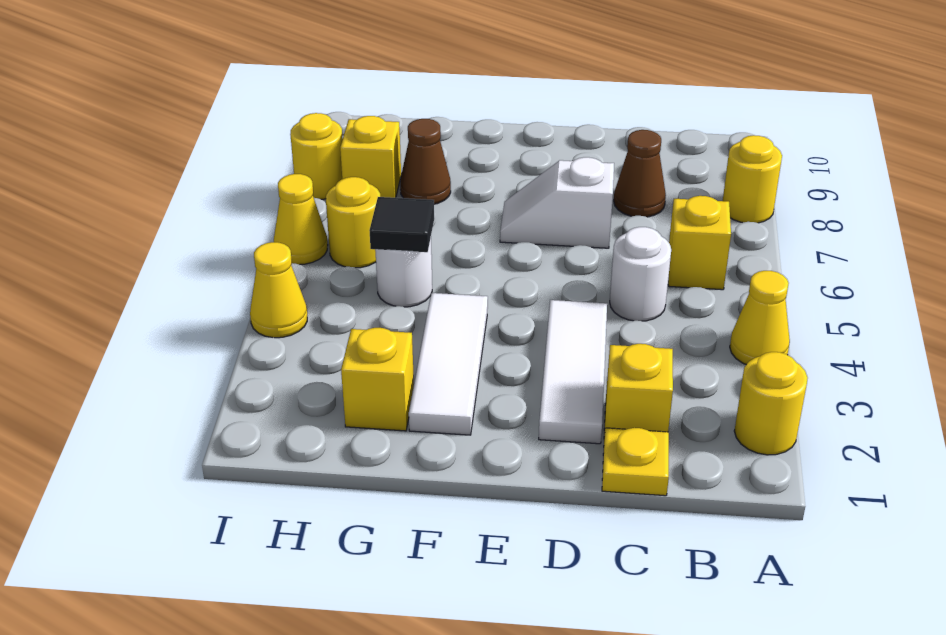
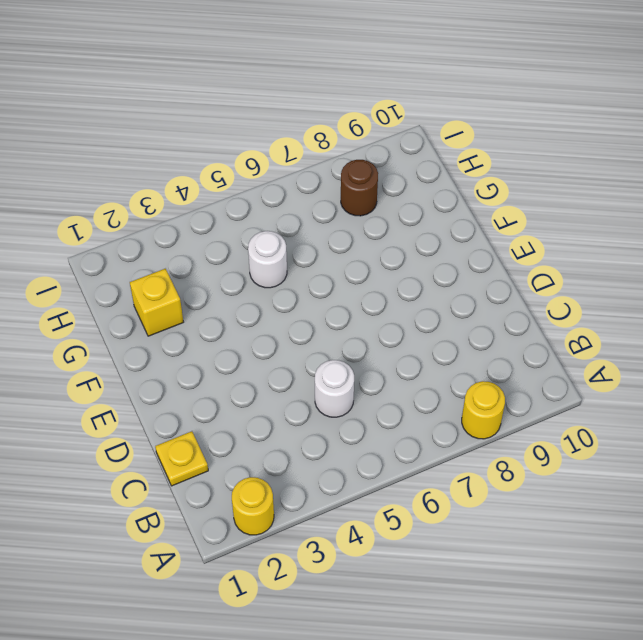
brown 1x1 round brick [341,160,378,216] -> yellow 1x1 brick [340,116,401,198]
none -> yellow 1x1 cone [730,271,790,364]
none -> yellow 1x1 brick [668,196,731,290]
none -> yellow 1x1 brick [604,344,673,437]

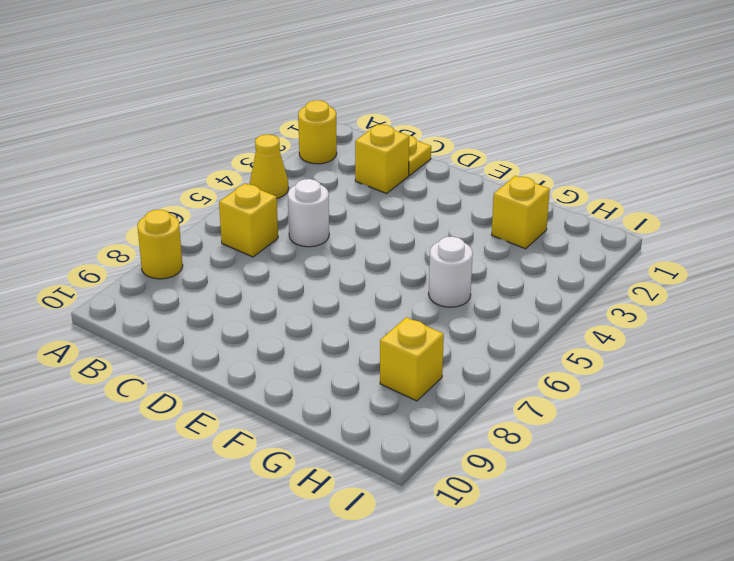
none -> brown 1x1 cone [614,130,666,217]
none -> white 1x3 tile [539,300,607,444]
none -> white 1x2 slope [500,157,614,248]

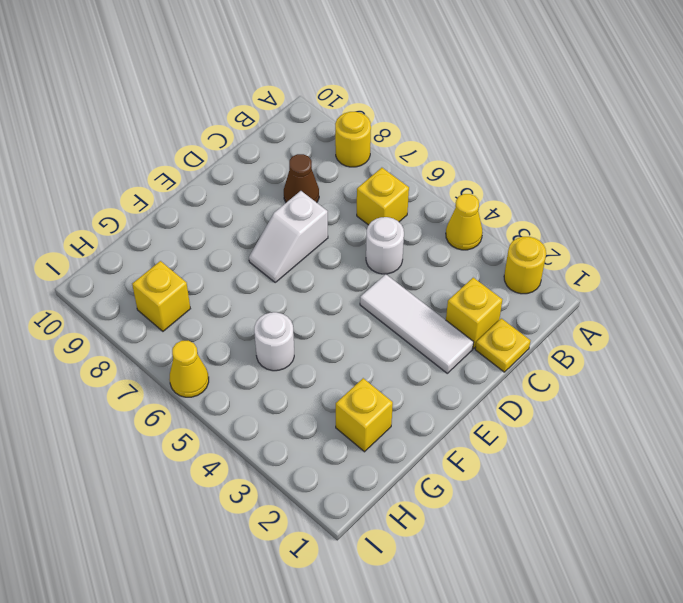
none -> white 1x3 tile [409,293,488,435]
none -> brown 1x1 cone [400,119,451,204]
none -> yellow 1x1 round brick [326,177,380,268]

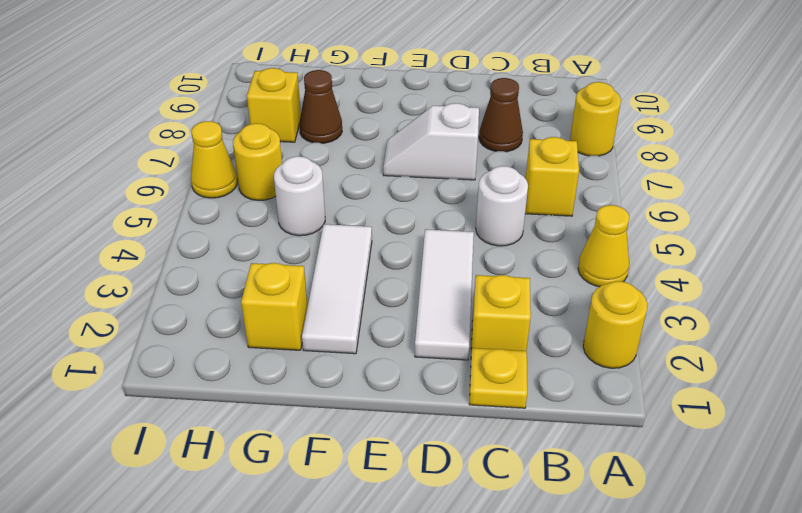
none -> yellow 1x1 cone [250,242,307,338]
none -> yellow 1x1 round brick [290,113,343,199]
none -> black 1x1 tile [369,197,434,252]

